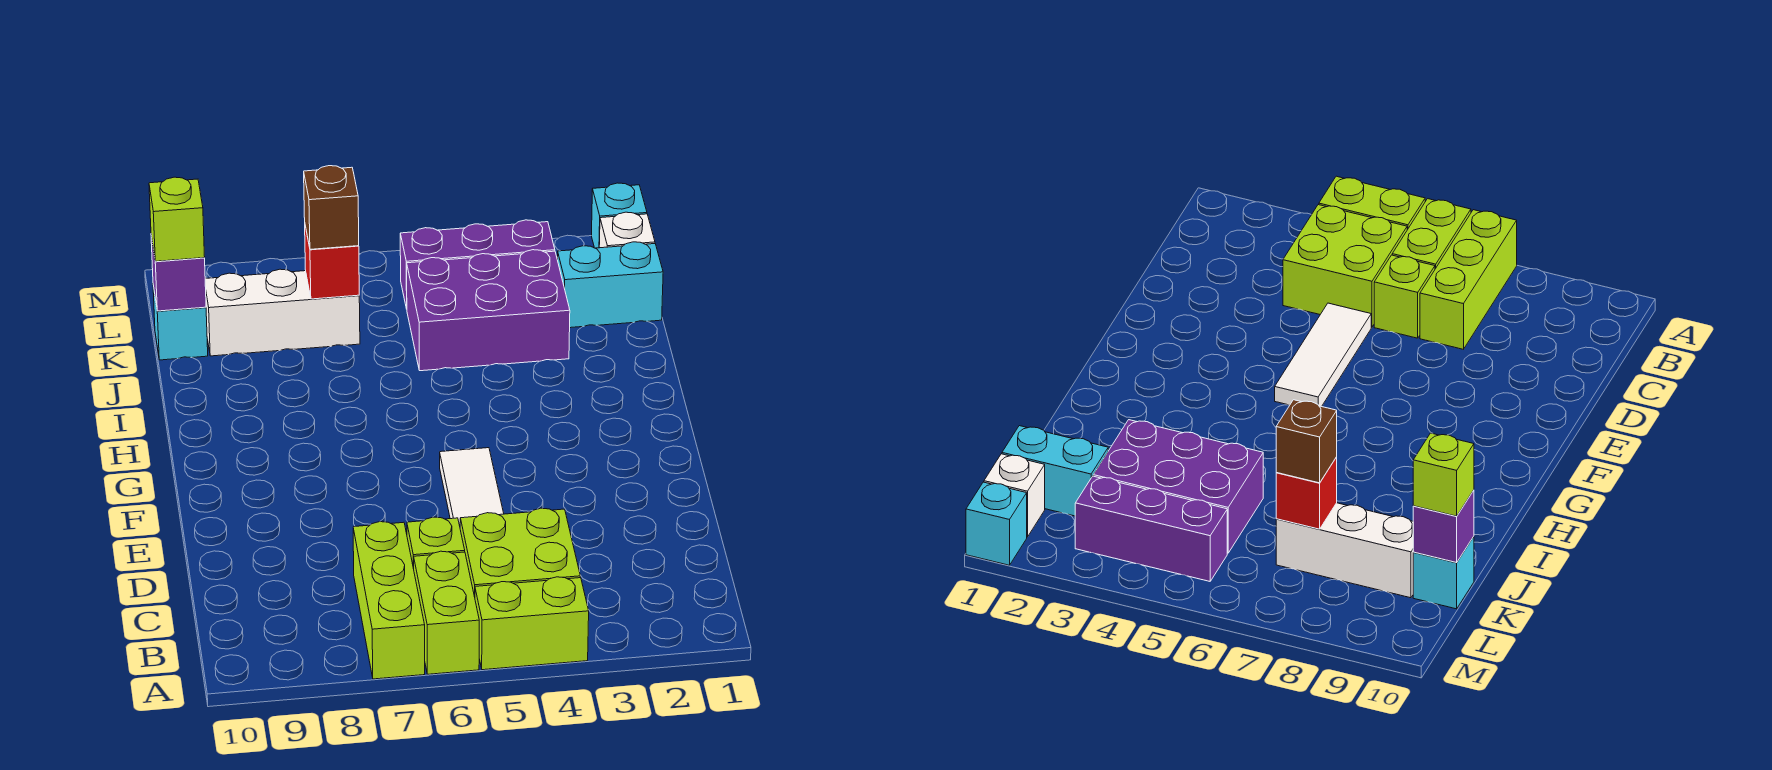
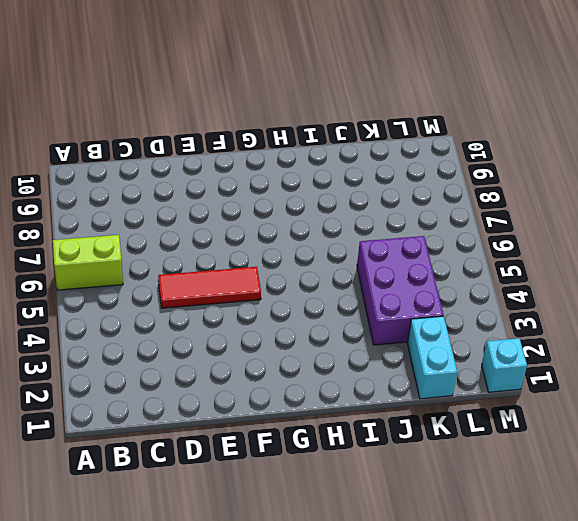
red 1x3 tile [158,267,261,308] -> white 1x3 tile [440,448,504,526]
none -> lime 1x2 brick [475,577,589,670]
none -> lime 1x3 brick [353,522,425,679]
none -> lime 2x2 brick [460,508,580,597]

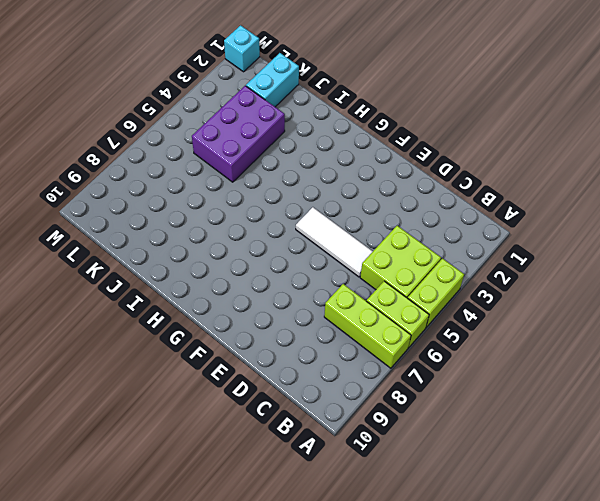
none -> lime 1x1 brick [407,517,465,569]
none -> white 1x3 brick [205,269,360,356]
none -> cyan 1x1 brick [153,286,208,360]

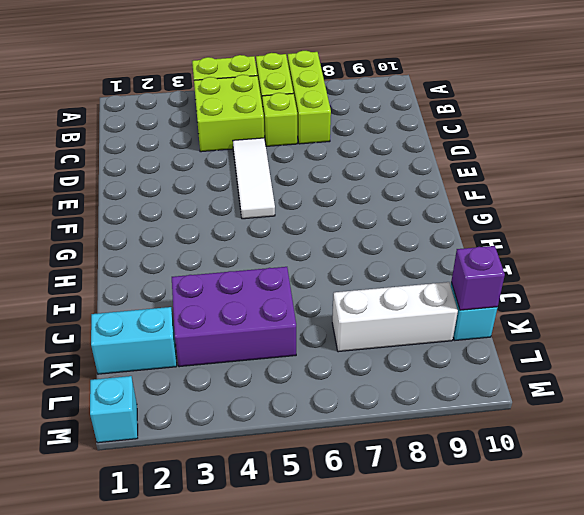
none -> white 1x1 brick [599,212,655,248]
none -> purple 1x3 brick [400,220,555,309]
none -> red 1x1 brick [305,226,359,299]

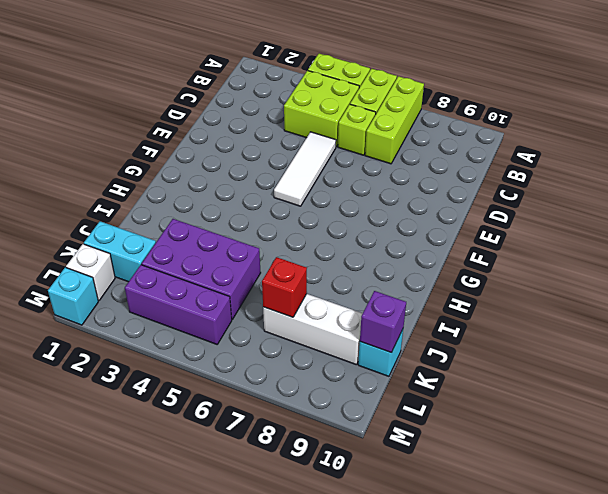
none -> brown 1x1 brick [304,166,359,249]
none -> lime 1x1 brick [149,177,205,261]

